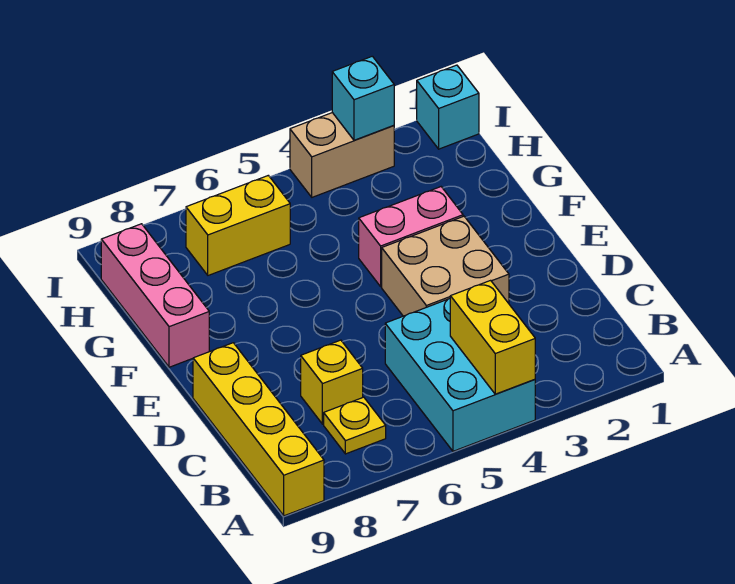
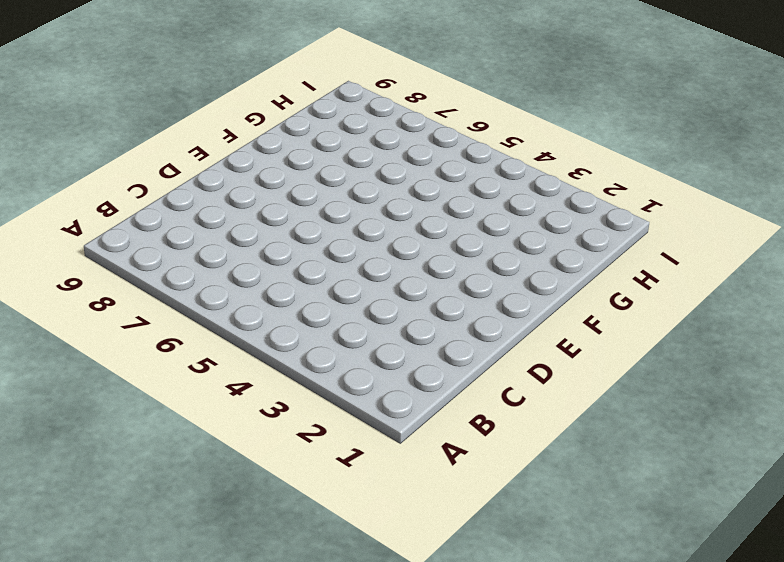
none -> cyan 2x3 brick [385,299,535,451]
none -> yellow 1x4 brick [193,343,324,516]
none -> yellow 1x1 plate [324,397,386,454]

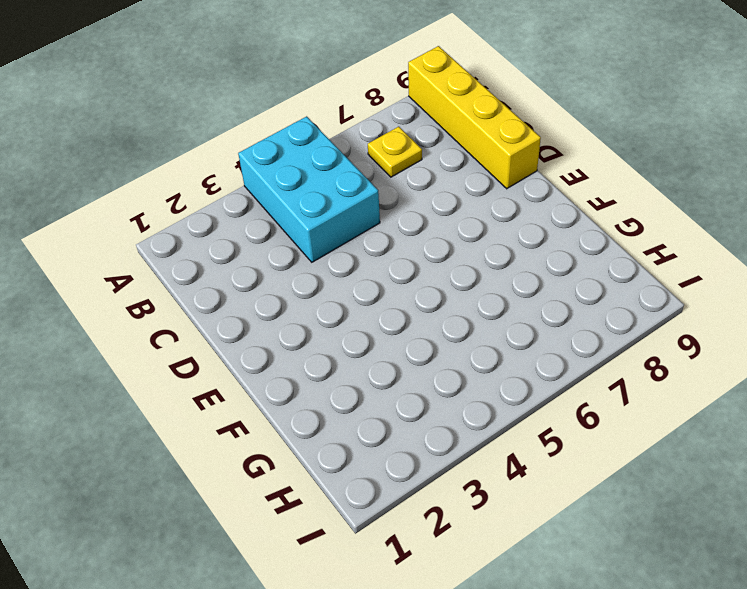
none -> yellow 1x1 brick [301,340,363,424]
none -> tan 2x2 brick [382,216,509,316]
none -> pink 1x2 brick [359,187,463,286]

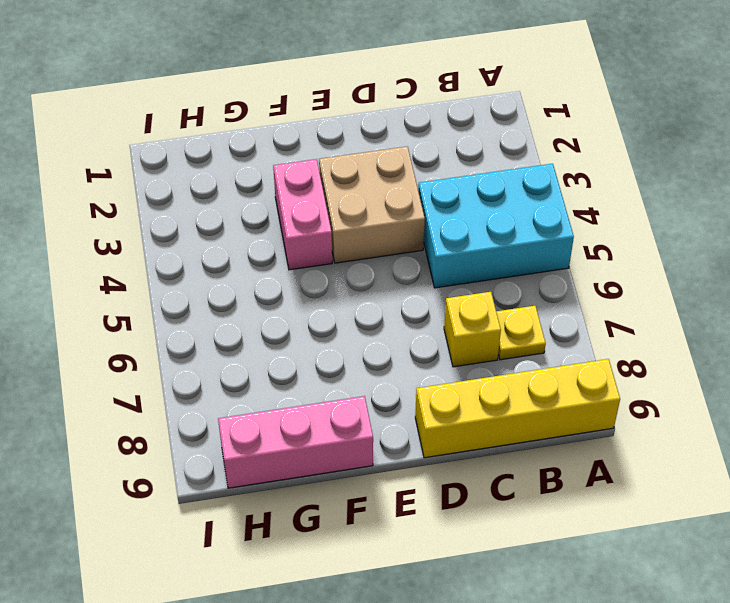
none -> yellow 1x2 brick [186,175,290,275]
none -> cyan 1x1 brick [417,65,479,149]
none -> tan 1x2 brick [290,113,394,197]

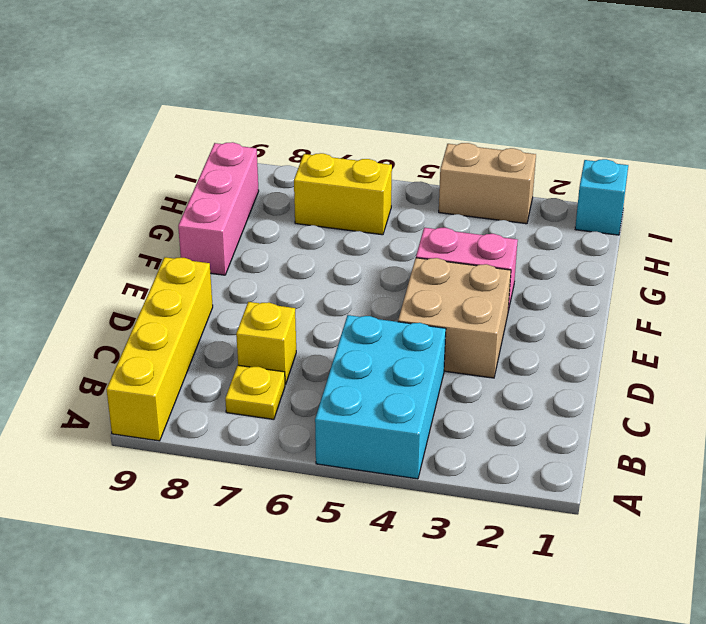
none -> yellow 1x2 brick [450,280,535,394]
none -> cyan 1x1 brick [332,56,394,140]

